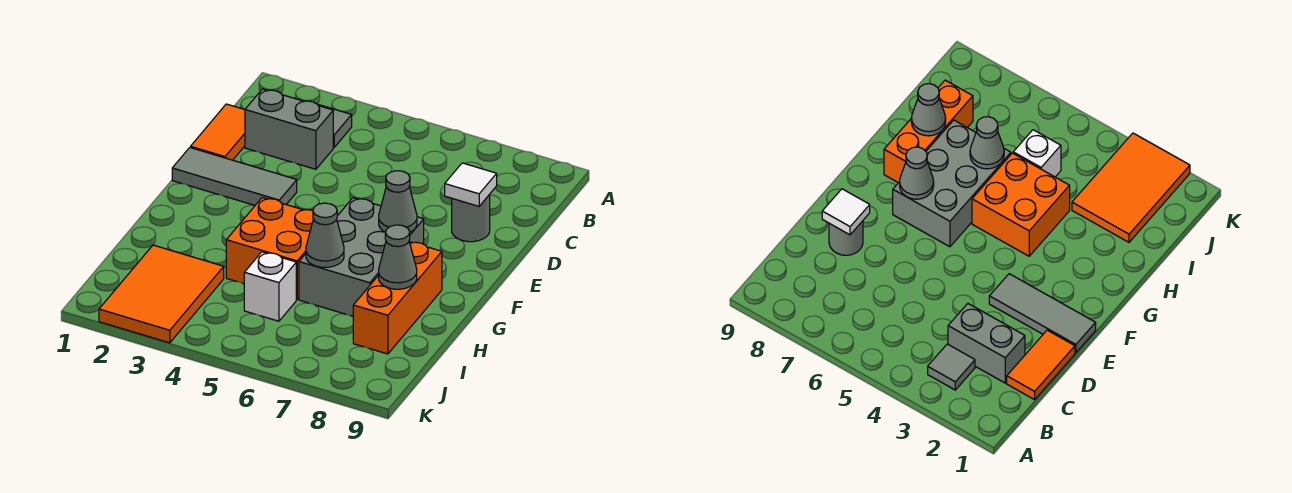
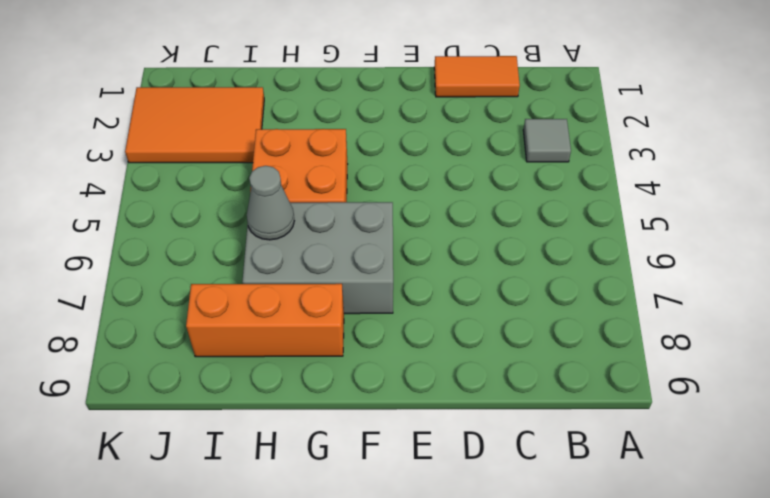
none -> grey 1x2 brick [245,89,333,169]
none -> grey 1x1 round brick [452,194,490,242]
none -> grey 1x3 tile [172,148,297,205]

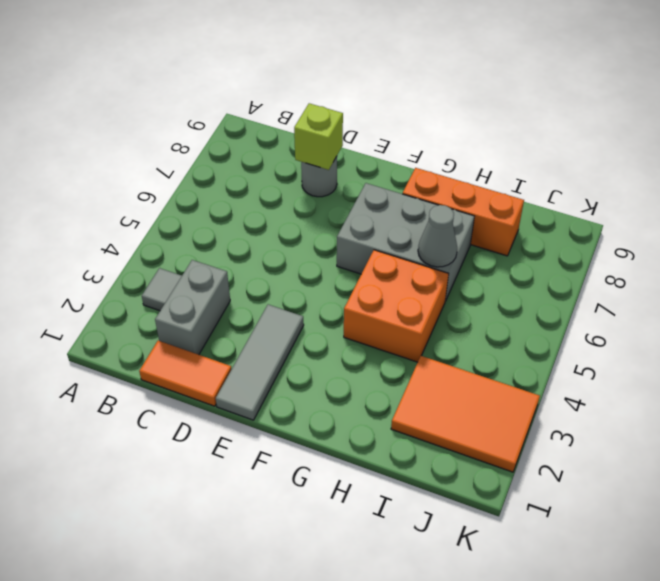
lime 1x1 brick [294,103,343,170] -> white 1x1 tile [445,163,497,206]
none -> white 1x1 brick [244,252,296,321]
none -> grey 1x1 cone [379,171,417,232]
none -> grey 1x1 cone [379,225,417,289]

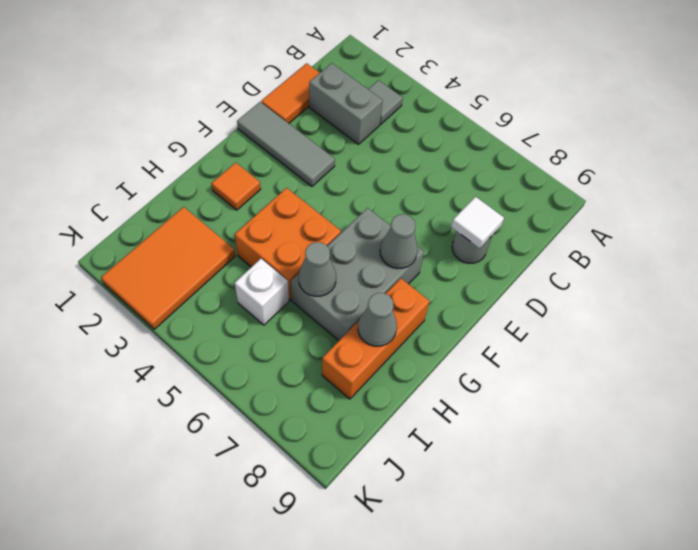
orange 1x1 tile [211,163,261,210] -> none

